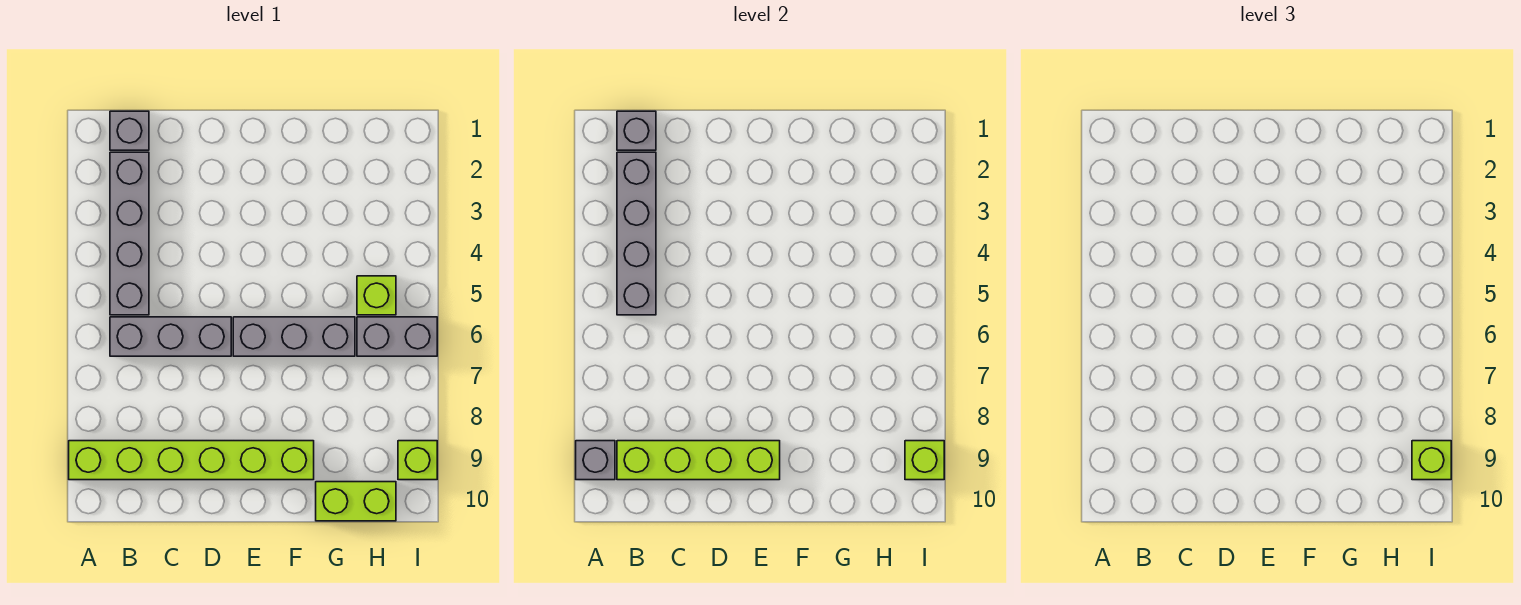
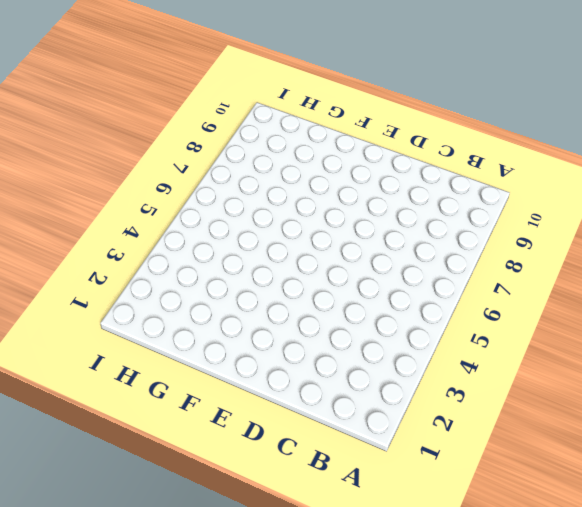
none -> lime 1x6 brick [69,441,314,480]
none -> grey 1x1 brick [110,111,149,150]
none -> grey 1x4 brick [110,152,149,315]

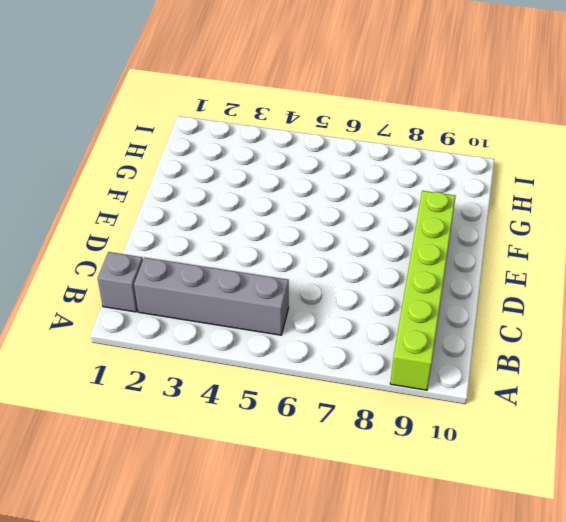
none -> grey 1x3 brick [110,317,231,356]
none -> grey 1x3 brick [233,317,355,356]
none -> lime 1x2 brick [316,482,396,521]

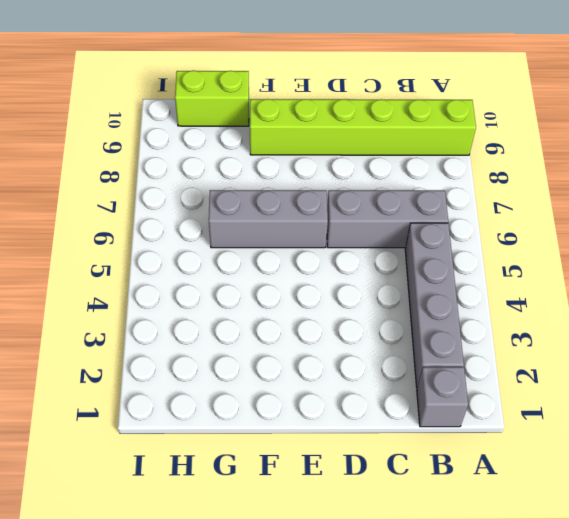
none -> lime 1x1 brick [357,276,396,315]
none -> grey 1x2 brick [357,317,437,356]
none -> lime 1x1 brick [398,441,437,480]

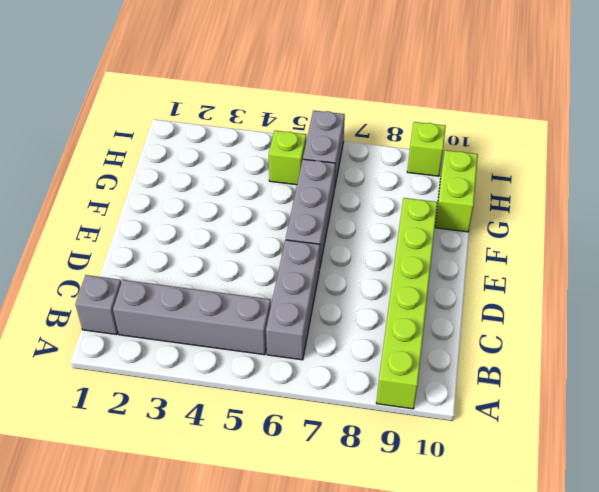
none -> grey 1x1 brick [576,441,615,480]
none -> grey 1x1 brick [617,111,656,150]
none -> grey 1x4 brick [617,152,656,315]

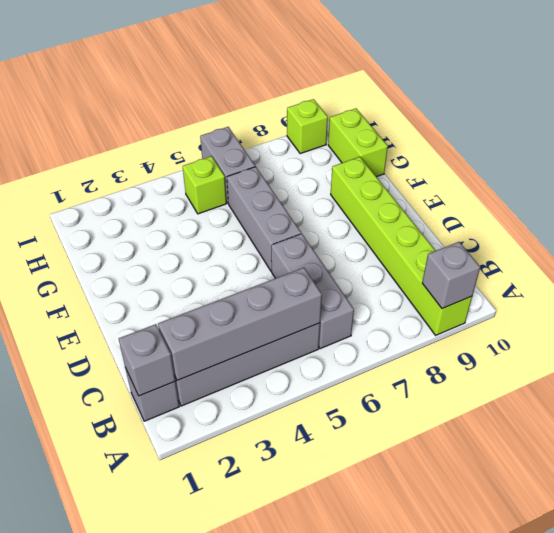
none -> lime 1x4 brick [617,441,780,480]
none -> lime 1x1 brick [905,441,944,480]
none -> lime 1x1 brick [1412,441,1451,480]

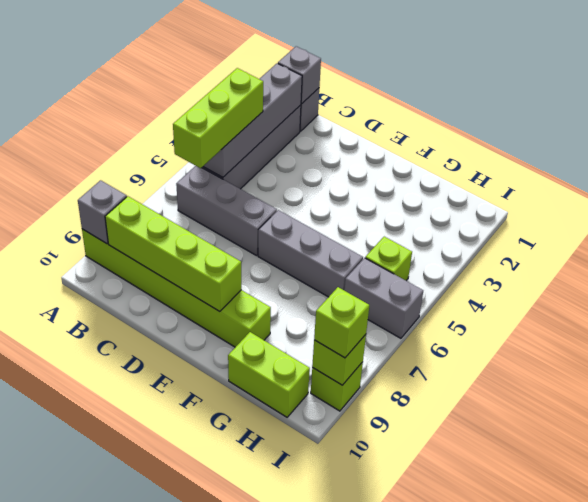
lime 1x3 brick [173,68,263,168] -> none

